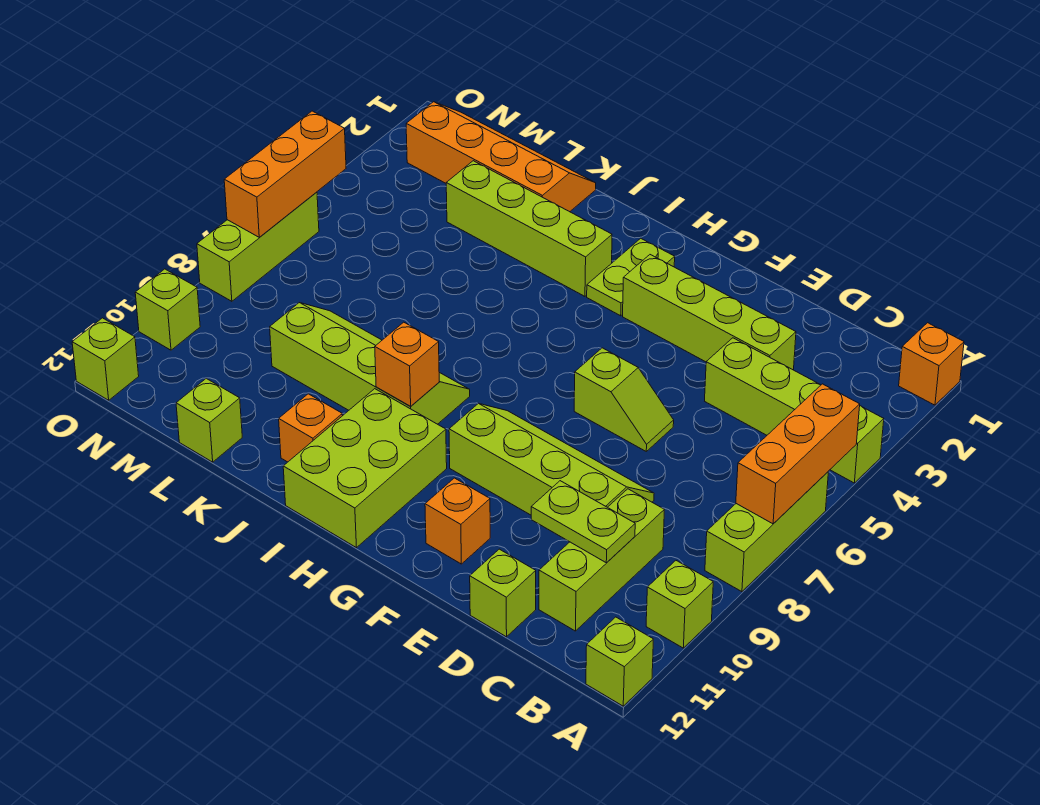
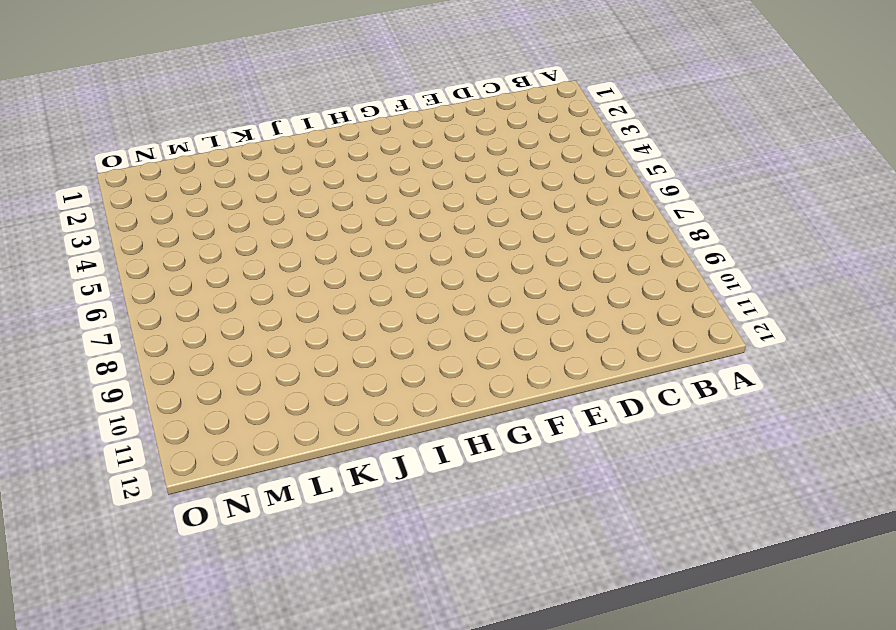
none -> orange 1x1 brick [899,323,964,405]
none -> lime 1x4 brick [705,338,884,483]
none -> lime 1x3 brick [705,472,828,592]

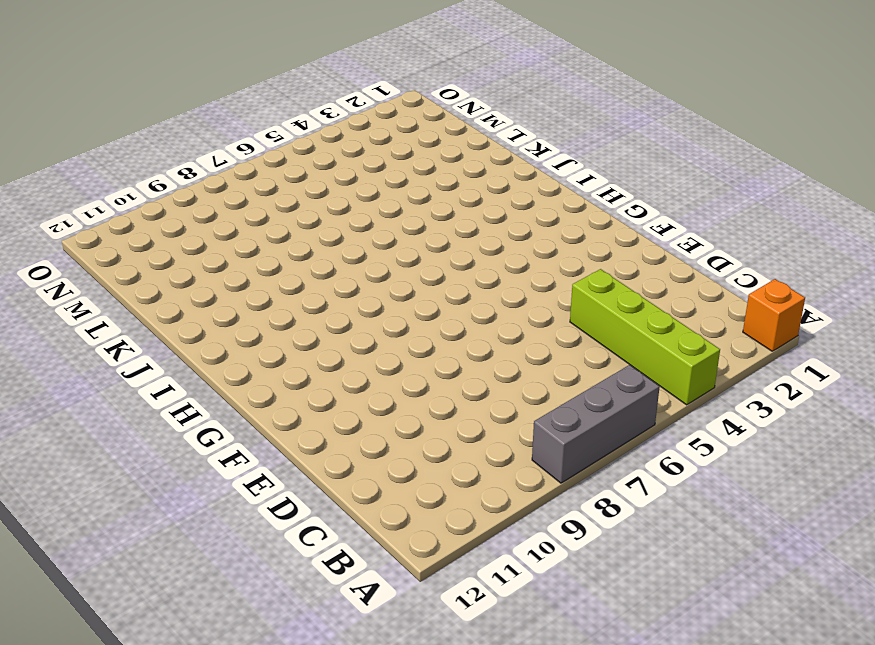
grey 1x3 brick [532,365,660,483] -> lime 1x3 brick [705,472,828,592]
none -> lime 1x1 brick [646,561,713,648]
none -> lime 1x1 brick [586,617,653,706]
none -> lime 1x3 brick [539,489,664,631]

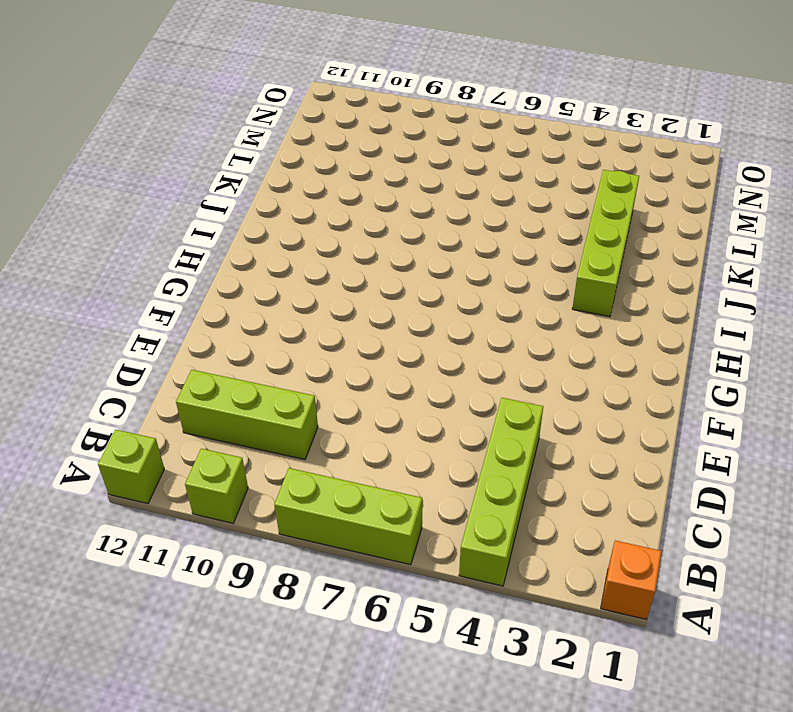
none -> lime 1x4 brick [623,255,796,370]
none -> lime 2x4 slope [449,403,654,515]
none -> lime 1x1 brick [470,549,536,637]

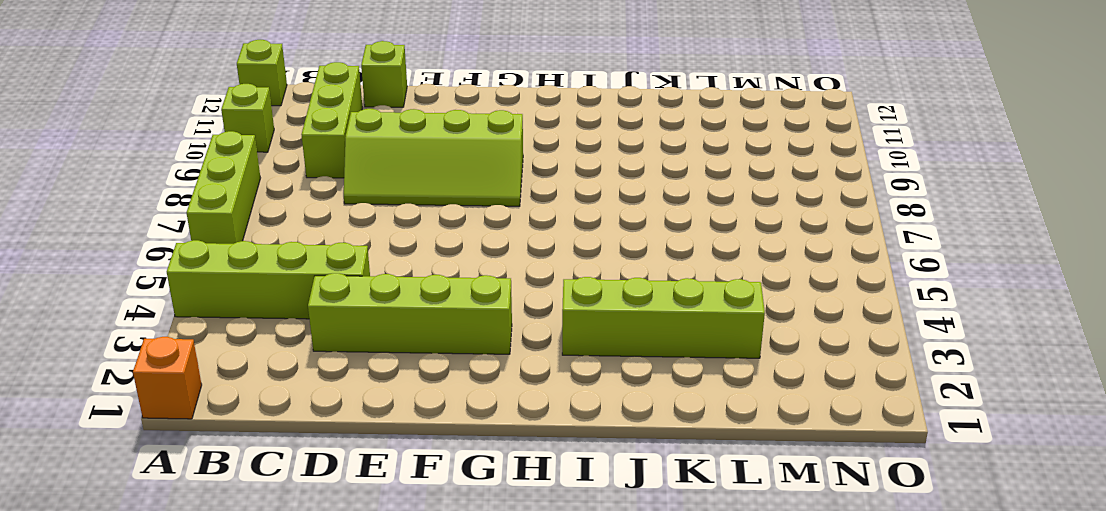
none -> lime 1x2 slope [574,348,674,451]
none -> orange 1x1 brick [425,478,490,564]
none -> lime 1x2 plate [587,238,675,316]

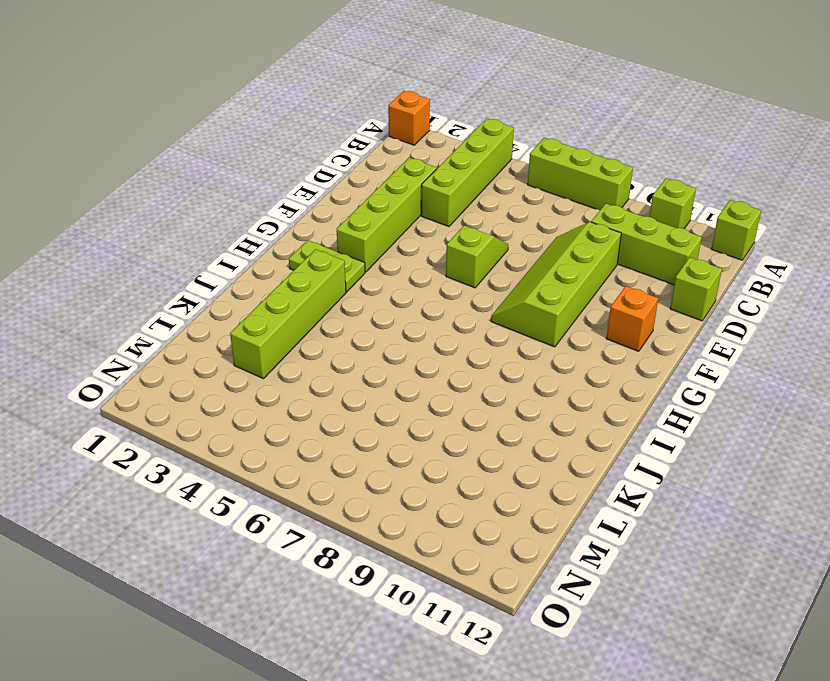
none -> lime 2x3 brick [283,389,447,548]
none -> lime 2x4 slope [270,303,470,424]
none -> orange 1x1 brick [279,394,343,462]

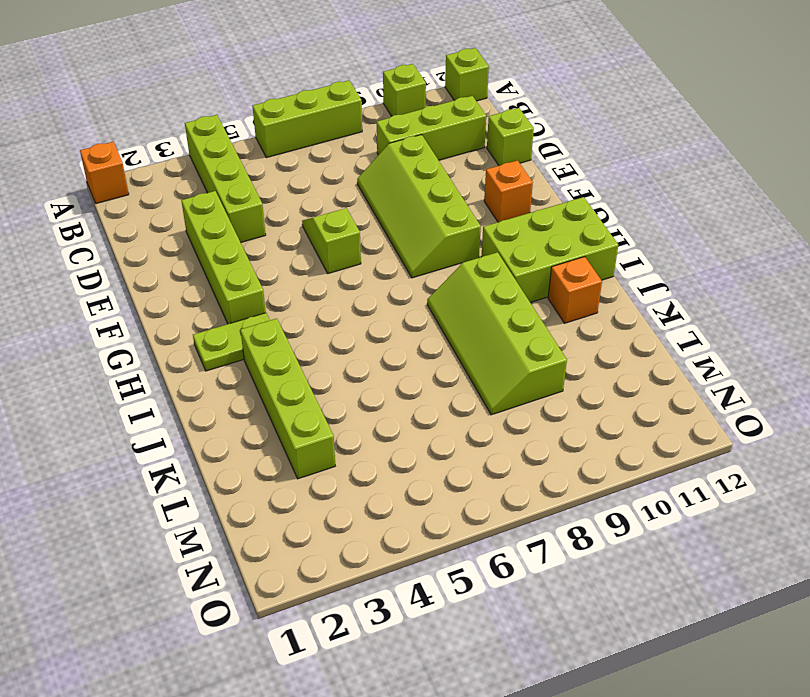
none -> orange 2x4 slope [406,102,596,212]
none -> lime 1x1 brick [176,379,242,462]
none -> lime 1x3 brick [197,192,319,301]

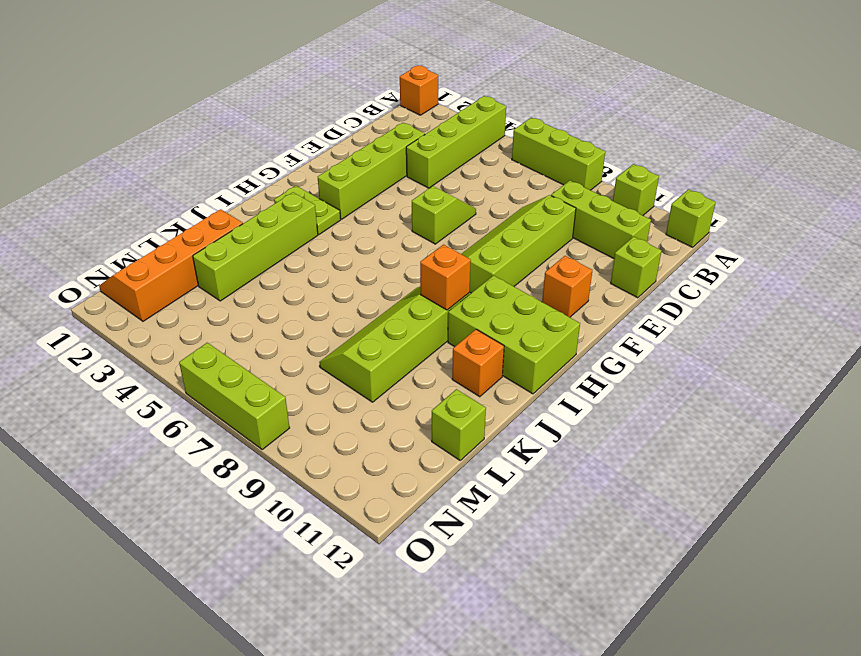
none -> lime 1x1 brick [135,269,200,350]
none -> lime 1x1 brick [72,318,139,400]
none -> orange 1x3 brick [736,384,860,524]

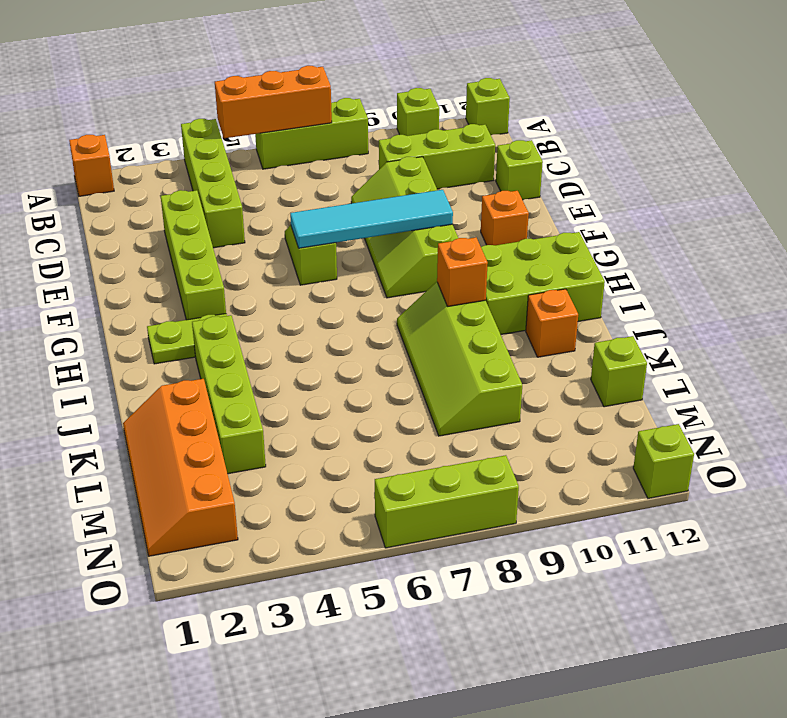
cyan 1x4 tile [290,190,453,248] -> none
none -> lime 1x1 brick [135,269,200,350]
none -> lime 1x2 plate [531,481,635,563]
none -> orange 1x3 brick [224,111,346,237]

